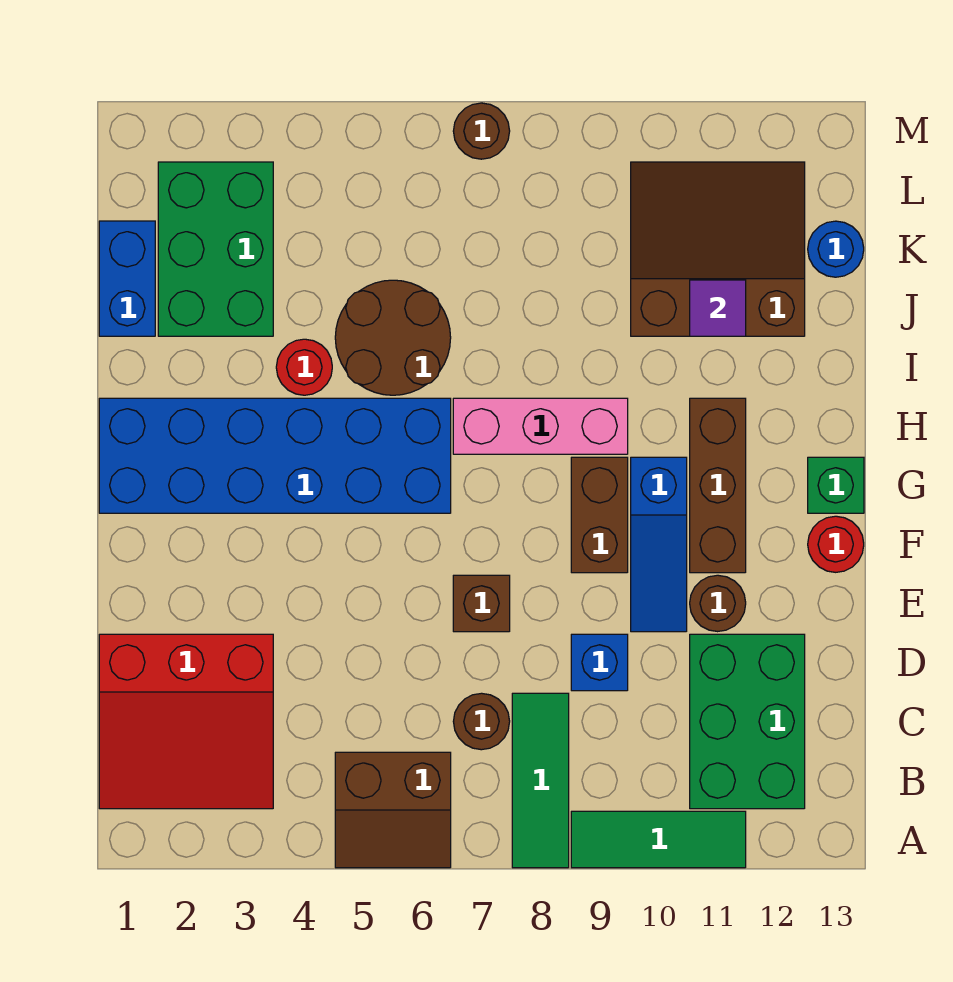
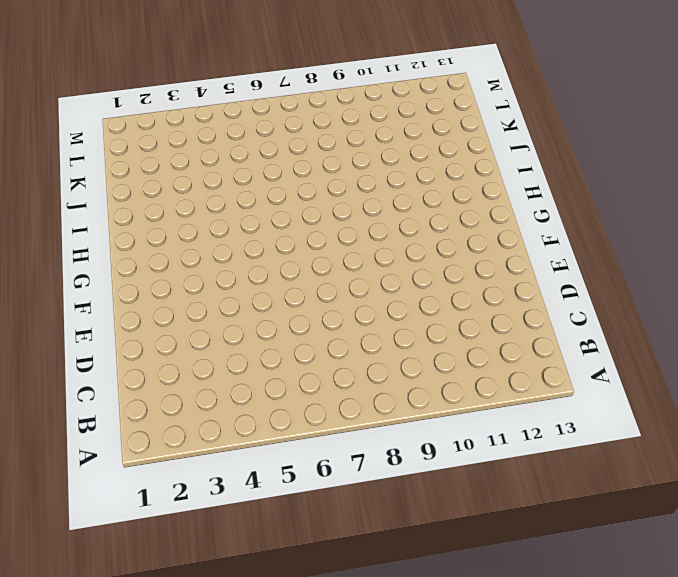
none -> brown 2x2 slope [335,752,451,868]
none -> green 1x3 tile [512,693,569,868]
none -> green 1x3 tile [571,811,746,868]

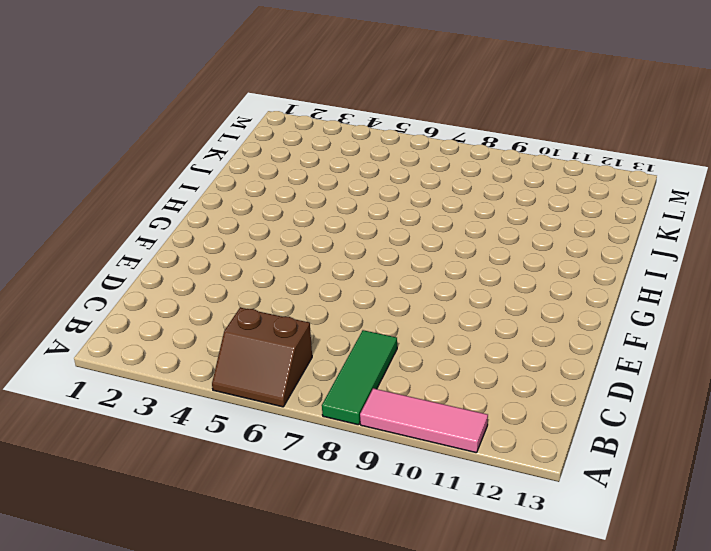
pink 1x3 tile [360,388,488,453] -> green 1x3 tile [571,811,746,868]
none -> red 3x3 slope [99,634,273,809]
none -> green 2x3 brick [690,634,805,809]
none -> brown 1x1 round brick [453,693,510,750]

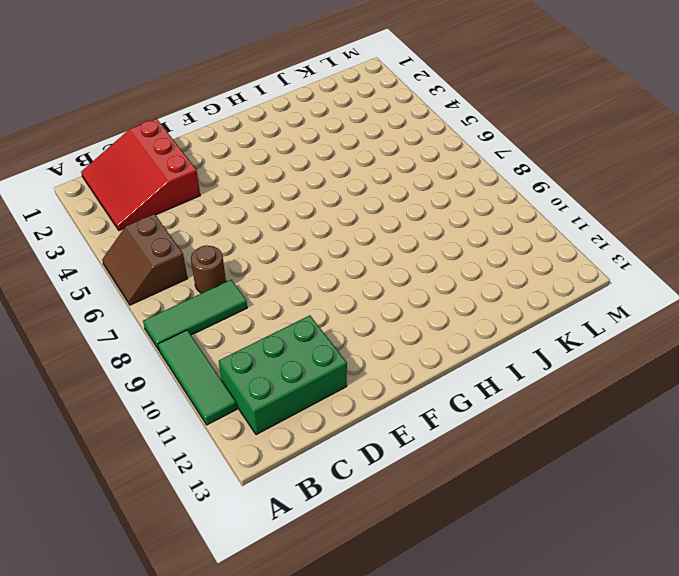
none -> blue 1x1 brick [571,634,628,691]
none -> brown 1x1 brick [453,575,510,632]
none -> blue 1x3 slope [631,457,687,632]

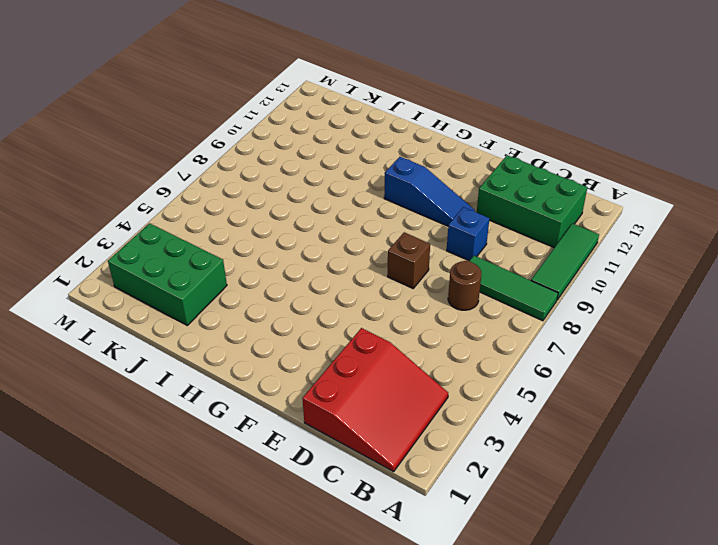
none -> brown 2x2 slope [335,752,451,868]
none -> brown 1x1 round brick [690,575,746,632]
none -> brown 1x2 brick [571,457,628,573]

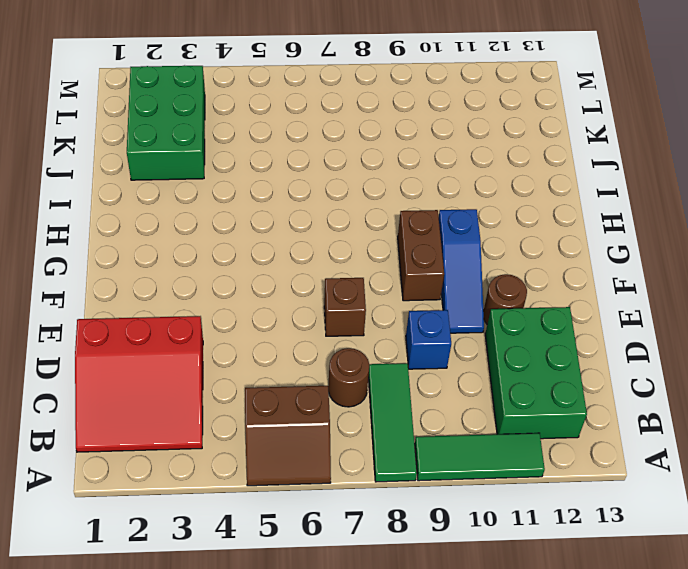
none -> brown 1x3 brick [690,398,746,573]
none -> red 1x1 round brick [808,516,864,572]
none -> blue 2x6 brick [99,398,451,513]

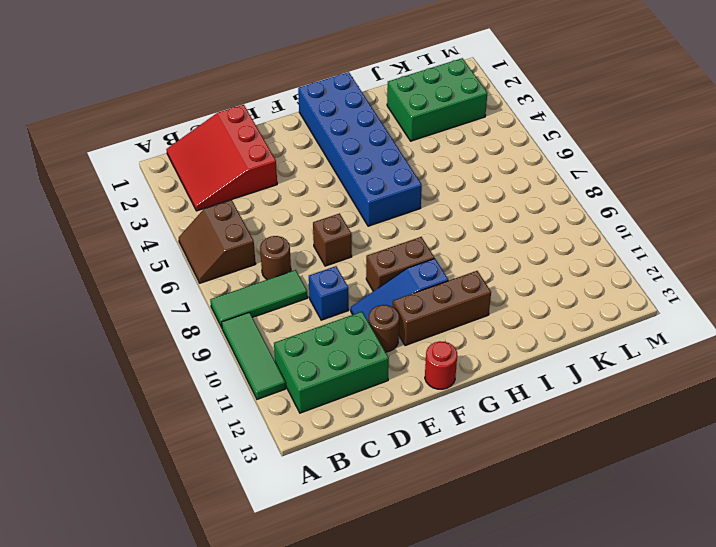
none -> green 1x1 brick [808,457,864,513]
none -> pink 1x3 brick [453,398,628,454]
none -> red 1x1 round brick [276,339,332,395]

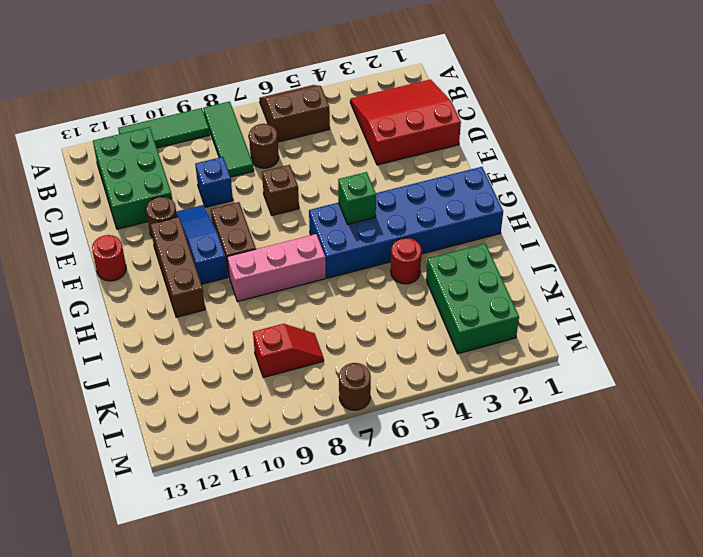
green 1x1 brick [338,172,376,224] -> green 1x1 brick moved to [808,457,864,513]
red 1x2 slope [253,324,324,378] -> none
none -> brown 2x2 round brick [335,280,451,395]
none -> blue 1x2 brick [99,221,155,336]
none -> brown 3x3 slope [631,162,805,336]

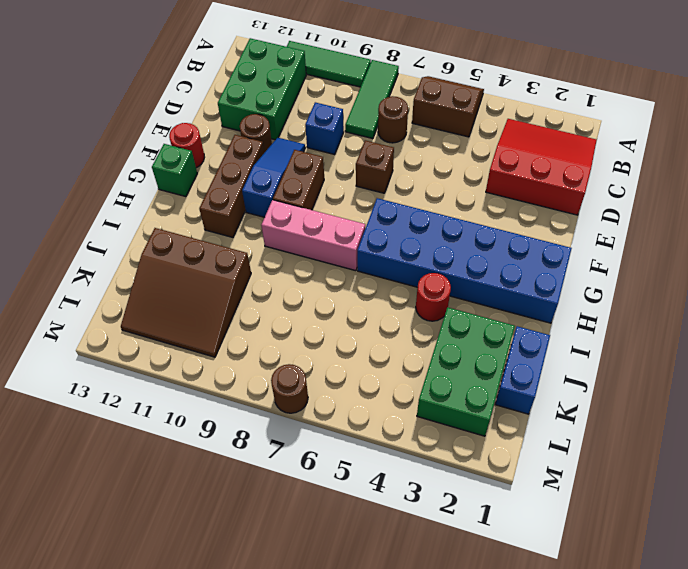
none -> brown 2x2 round brick [335,280,451,395]
none -> blue 1x1 round brick [808,221,864,277]
none -> purple 1x1 tile [690,280,746,336]

